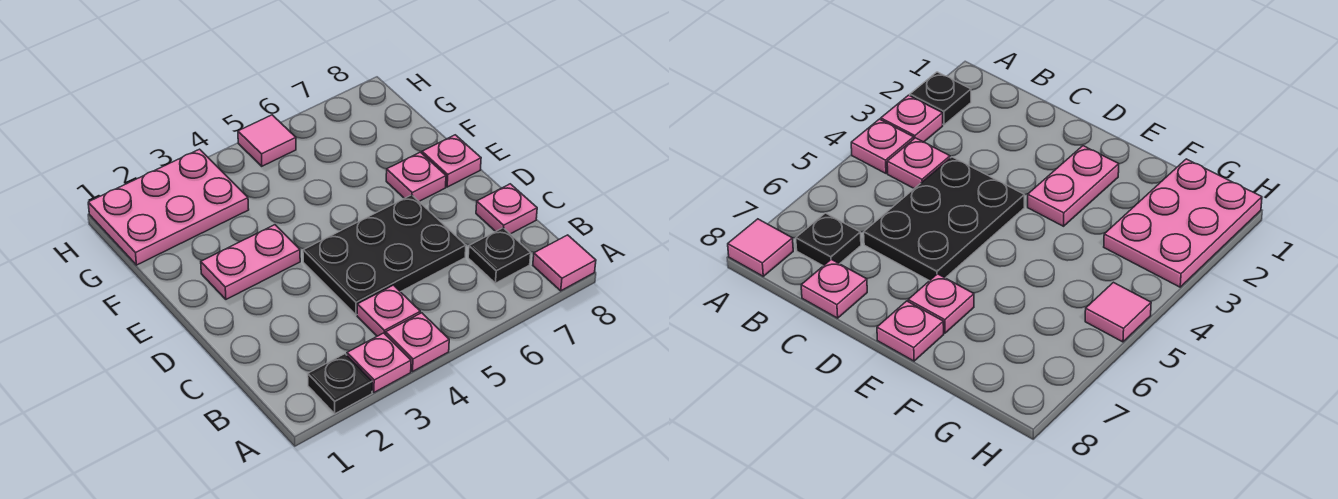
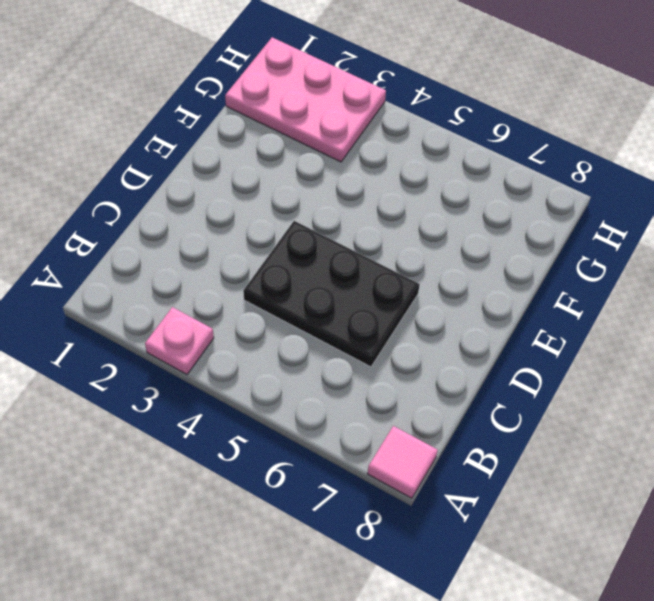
none -> black 1x1 plate [308,354,372,414]
none -> pink 1x1 plate [386,313,449,371]
none -> pink 1x1 plate [357,285,420,336]

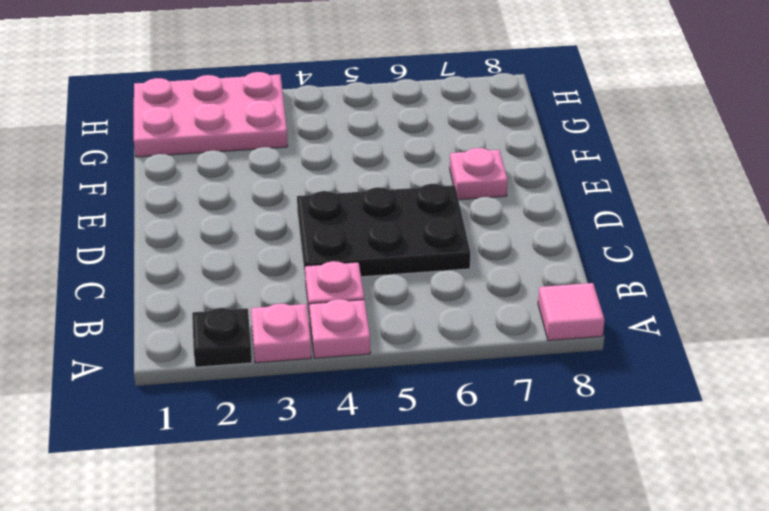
none -> black 1x1 plate [468,228,531,283]
none -> pink 1x1 plate [476,184,537,234]
none -> pink 1x2 plate [201,225,300,299]

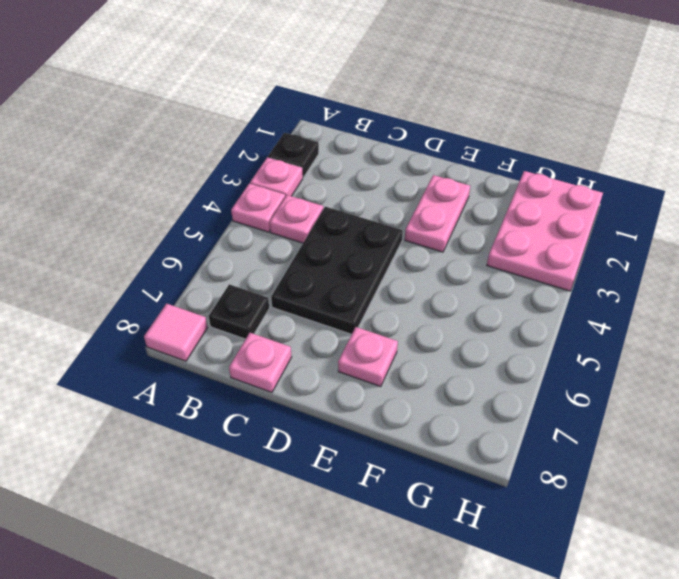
none -> pink 1x1 plate [422,135,481,187]
none -> pink 1x1 tile [238,115,296,166]

